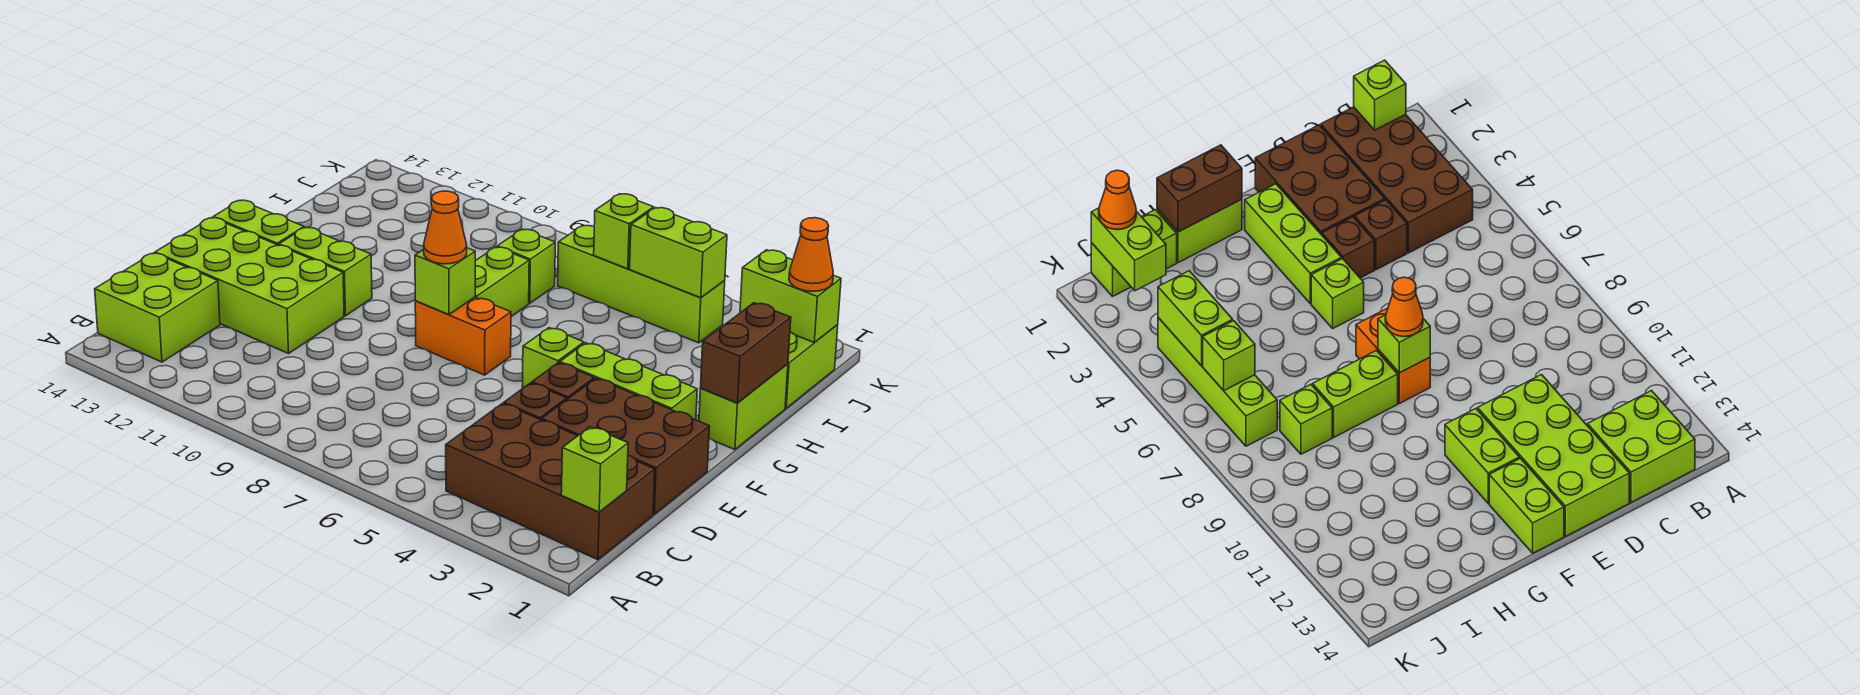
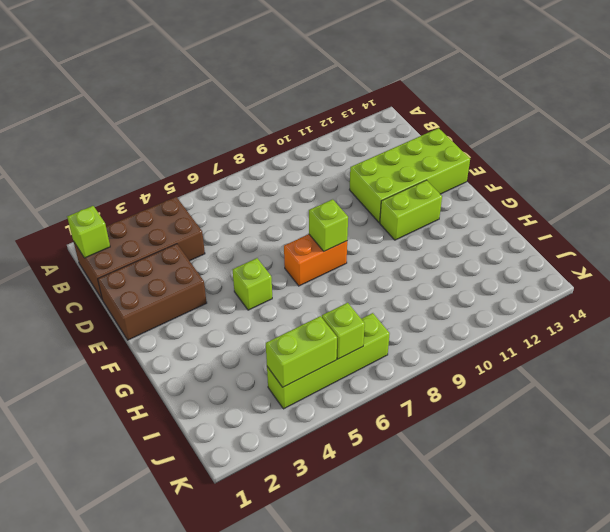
none -> lime 2x2 brick [95,253,220,362]
none -> brown 1x1 brick [504,383,566,420]
none -> brown 1x1 brick [532,363,594,400]

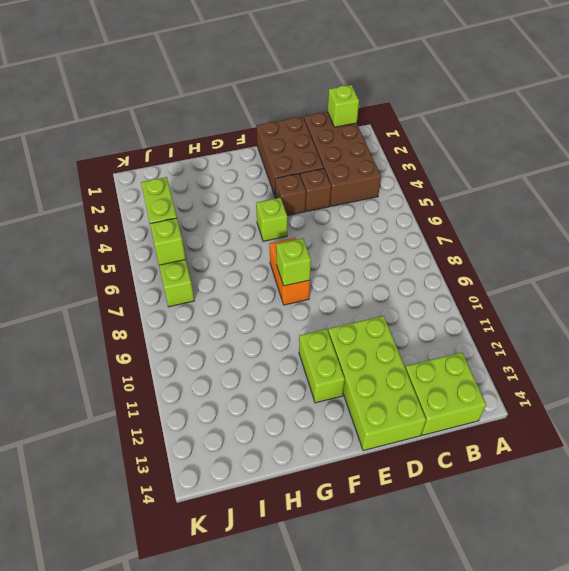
none -> lime 1x3 brick [560,343,697,420]
none -> lime 1x2 brick [213,200,304,245]
none -> lime 1x2 brick [699,364,788,450]

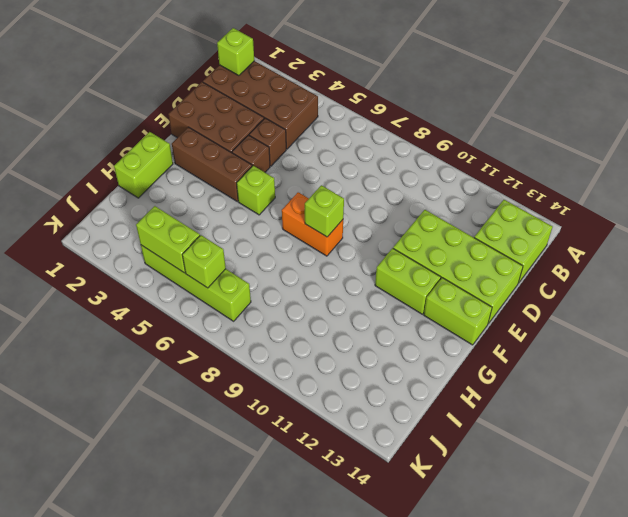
brown 1x3 brick [172,127,252,201] -> lime 1x3 brick [560,343,697,420]
none -> lime 1x2 brick [475,247,529,316]
none -> lime 1x2 brick [785,325,838,408]
none -> lime 1x1 brick [497,229,555,303]

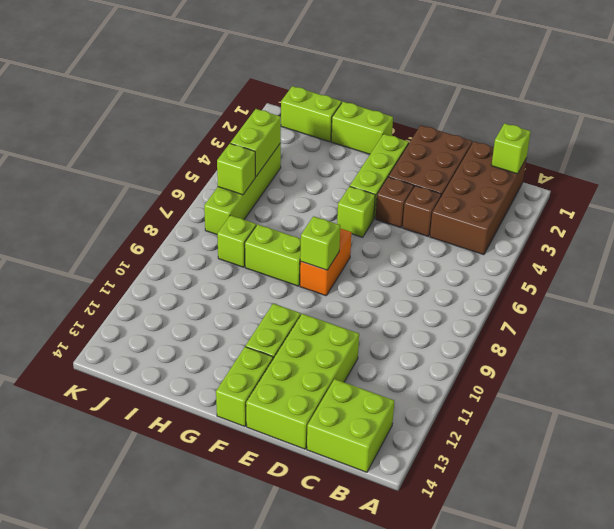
none -> brown 1x2 brick [700,303,791,403]
none -> lime 1x2 brick [740,250,841,343]
none -> orange 1x1 cone [424,191,467,264]

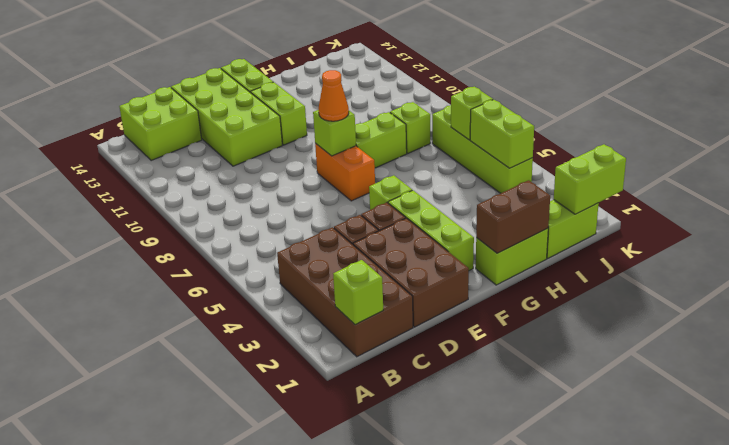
lime 1x2 brick [554,144,626,214] -> lime 1x2 brick turned to [740,250,841,343]
none -> orange 1x1 cone [789,218,833,291]

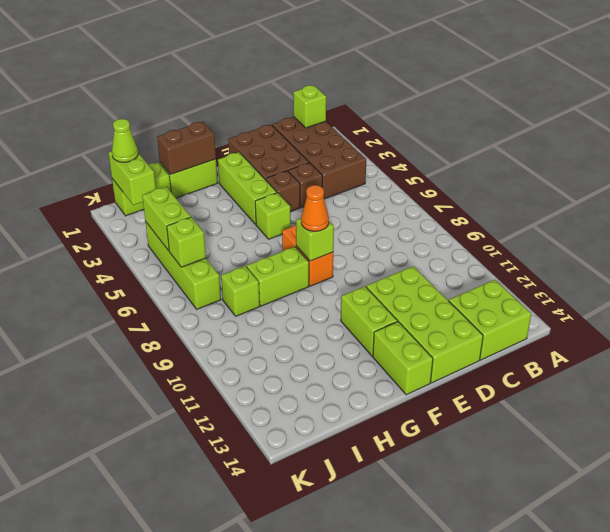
lime 1x1 cone [112,119,138,162] -> orange 1x1 cone [789,218,833,291]

